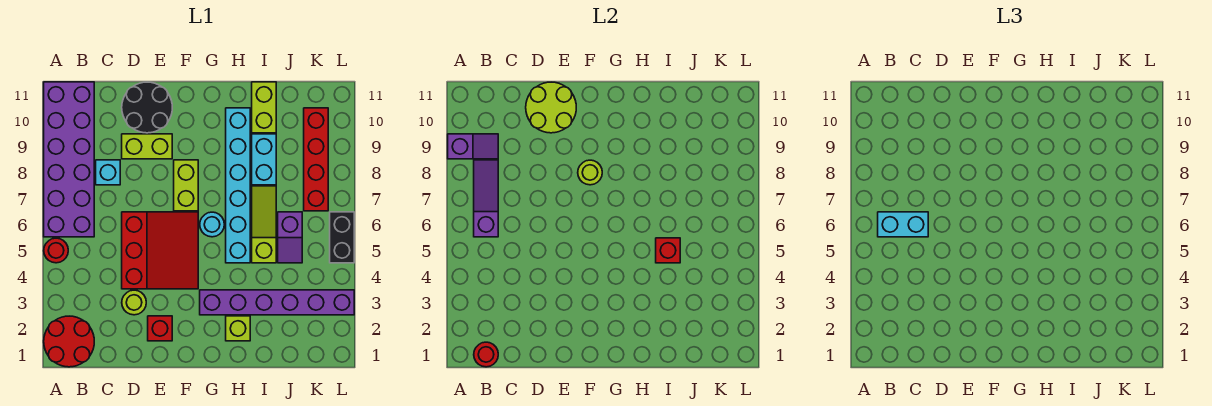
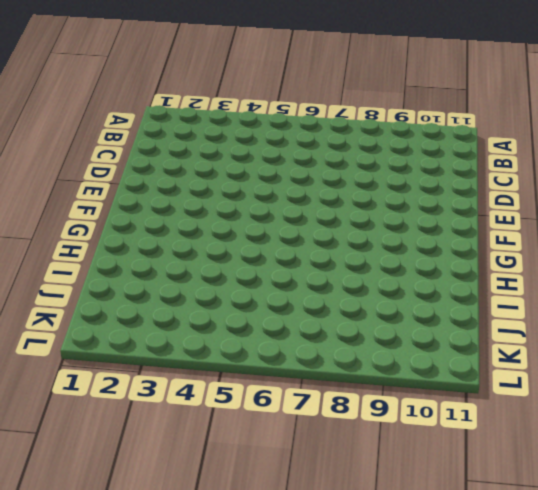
none -> red 2x2 round brick [44,316,94,367]
none -> red 1x1 round brick [44,238,68,263]
none -> purple 2x6 brick [44,82,94,237]

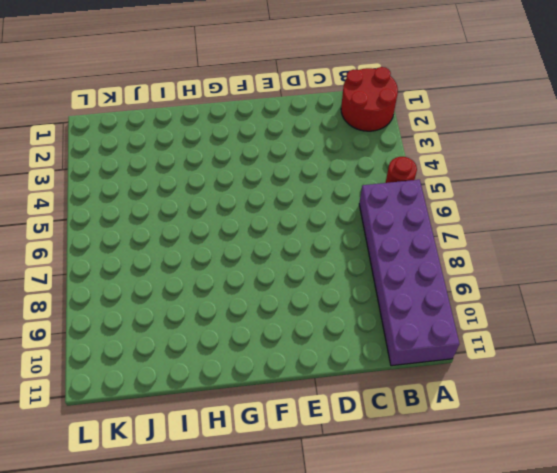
none -> cyan 1x1 brick [96,160,120,185]
none -> lime 1x1 round brick [122,290,146,315]
none -> red 3x3 slope [122,212,198,289]

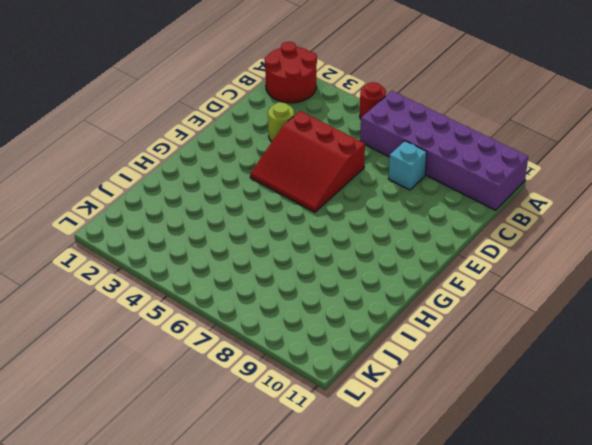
none -> lime 1x2 brick [122,134,172,159]
none -> black 2x2 round brick [122,82,172,133]
none -> red 1x1 brick [148,316,172,341]

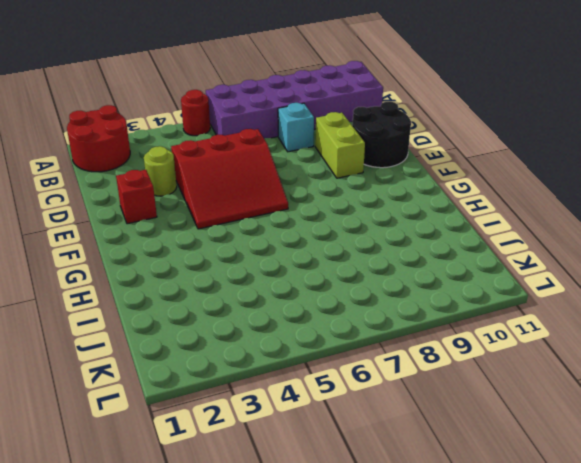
none -> lime 1x2 brick [174,160,198,211]
none -> purple 1x6 brick [200,290,354,315]
none -> cyan 1x1 round brick [200,212,224,237]

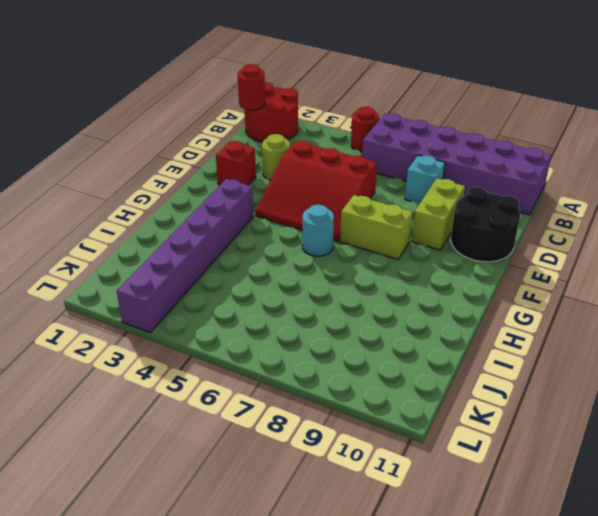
none -> lime 1x1 brick [226,316,250,341]
none -> cyan 1x6 brick [226,108,250,263]
none -> lime 1x3 slope [252,186,276,263]

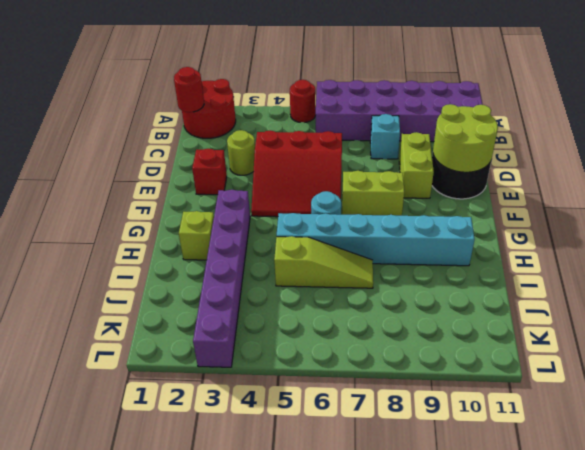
none -> cyan 1x2 brick [252,134,276,185]
none -> lime 1x2 brick [252,82,276,133]
none -> purple 1x2 slope [278,212,302,263]

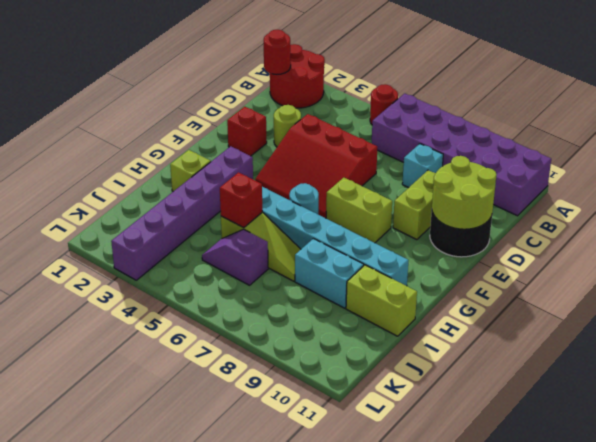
none -> red 1x4 brick [304,108,328,211]
none -> black 1x2 brick [330,212,354,263]
none -> purple 1x2 slope [448,134,498,159]

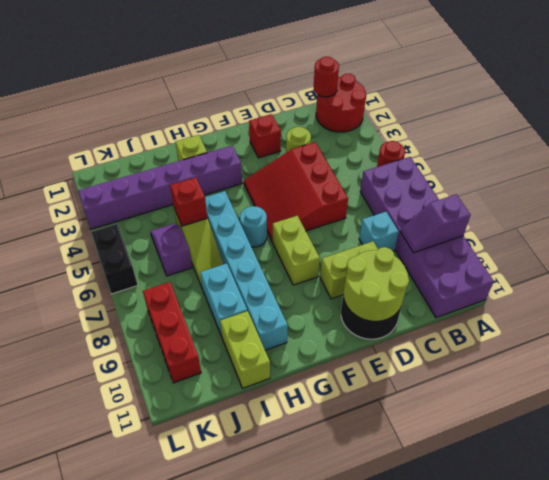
red 1x3 brick [143,282,201,383] -> red 1x4 brick [304,108,328,211]
none -> purple 1x3 slope [474,160,498,237]
none -> lime 1x1 round brick [578,160,602,185]
none -> cyan 1x2 brick [878,212,928,237]

